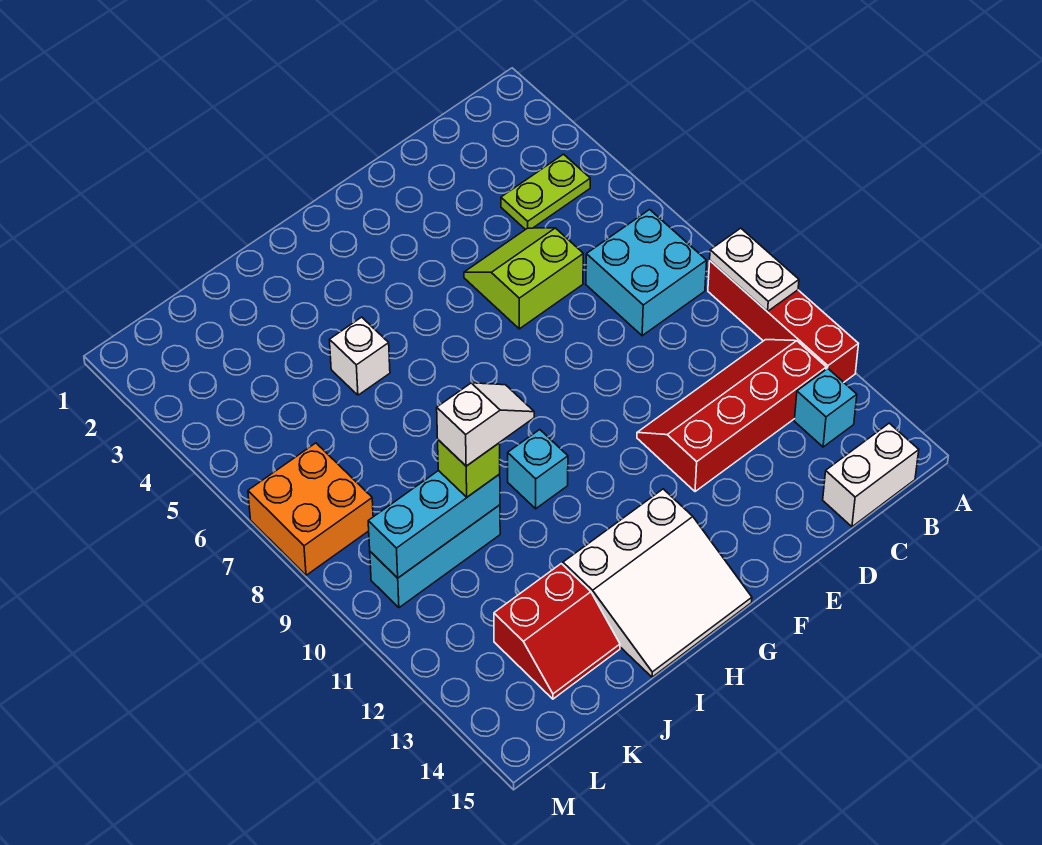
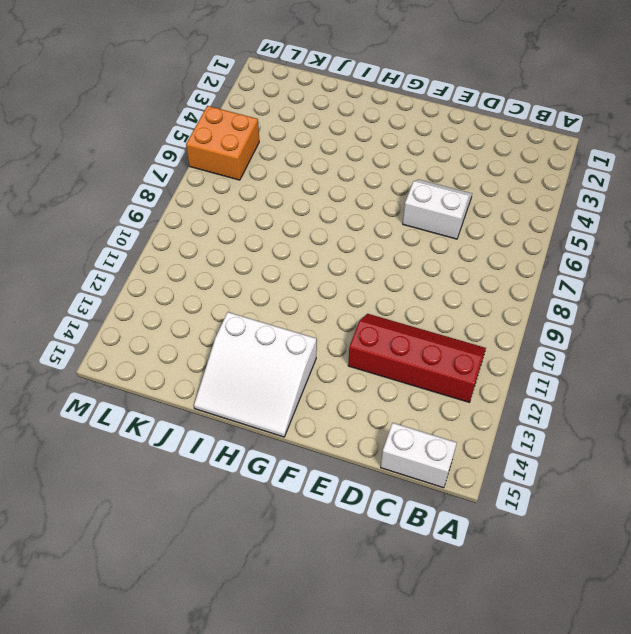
white 2x2 slope [403,180,472,239] -> lime 2x2 slope [464,228,583,329]
orange 2x2 brick [186,106,259,180] -> orange 2x2 brick moved to [248,443,373,575]
none -> red 1x4 brick [708,261,858,382]
none -> lime 1x2 plate [501,154,590,230]
none -> cyan 2x2 brick [586,210,707,336]

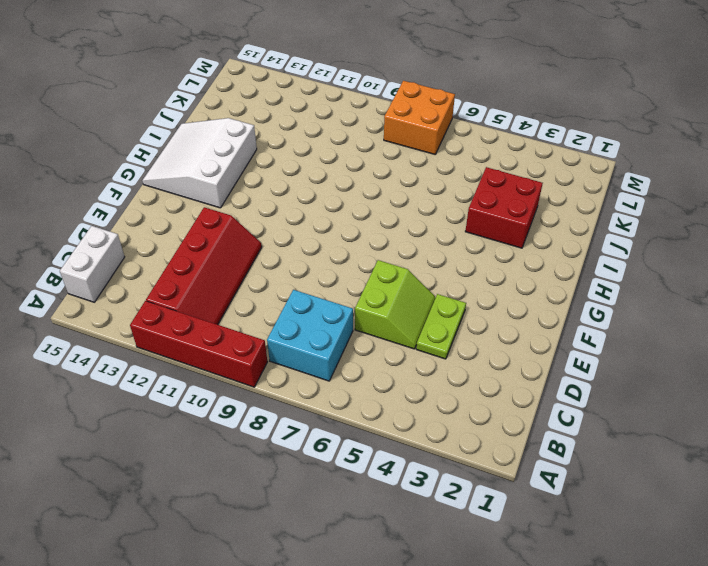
lime 1x2 plate [416,294,466,359] -> lime 1x2 plate moved to [501,154,590,230]
red 2x2 brick [465,167,543,248] -> none
none -> cyan 1x1 brick [794,369,857,447]
none -> cyan 1x1 brick [508,430,568,509]
none -> white 1x1 brick [330,317,390,395]

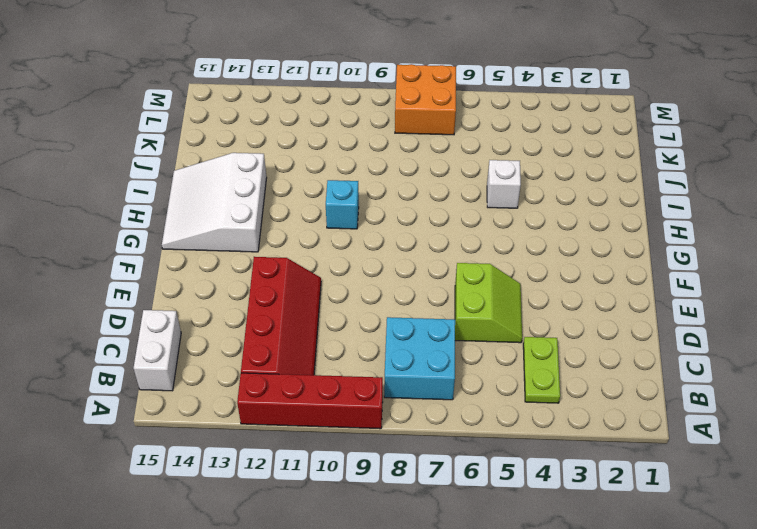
none -> cyan 1x1 brick [794,369,857,447]
none -> cyan 1x3 brick [370,505,500,608]
none -> red 2x2 slope [494,564,620,699]

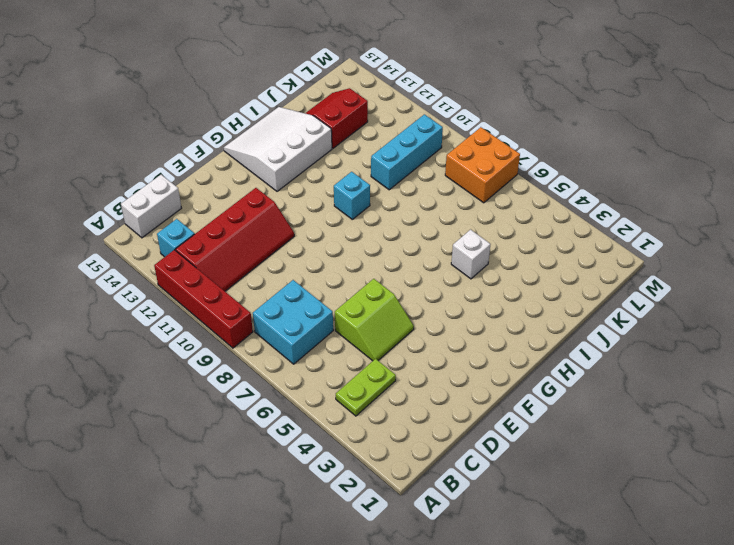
none -> white 1x2 plate [710,228,799,312]
none -> cyan 1x3 brick [368,471,500,578]
none -> lime 1x1 brick [438,440,500,497]

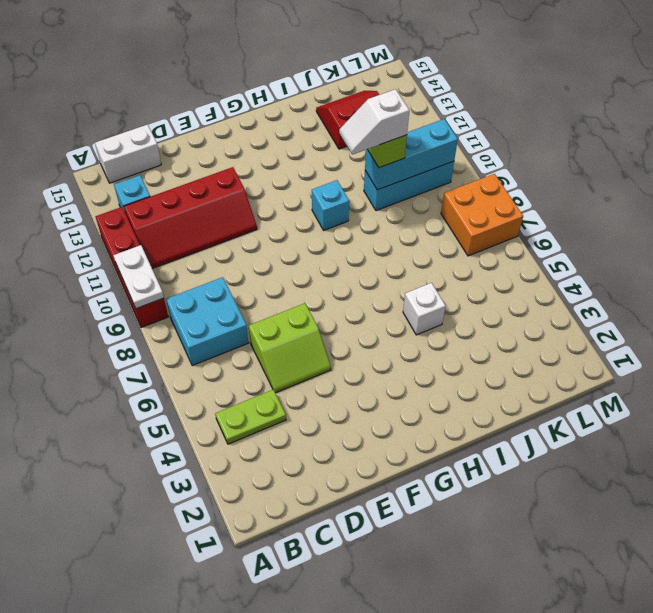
none -> white 3x3 slope [563,489,752,677]

